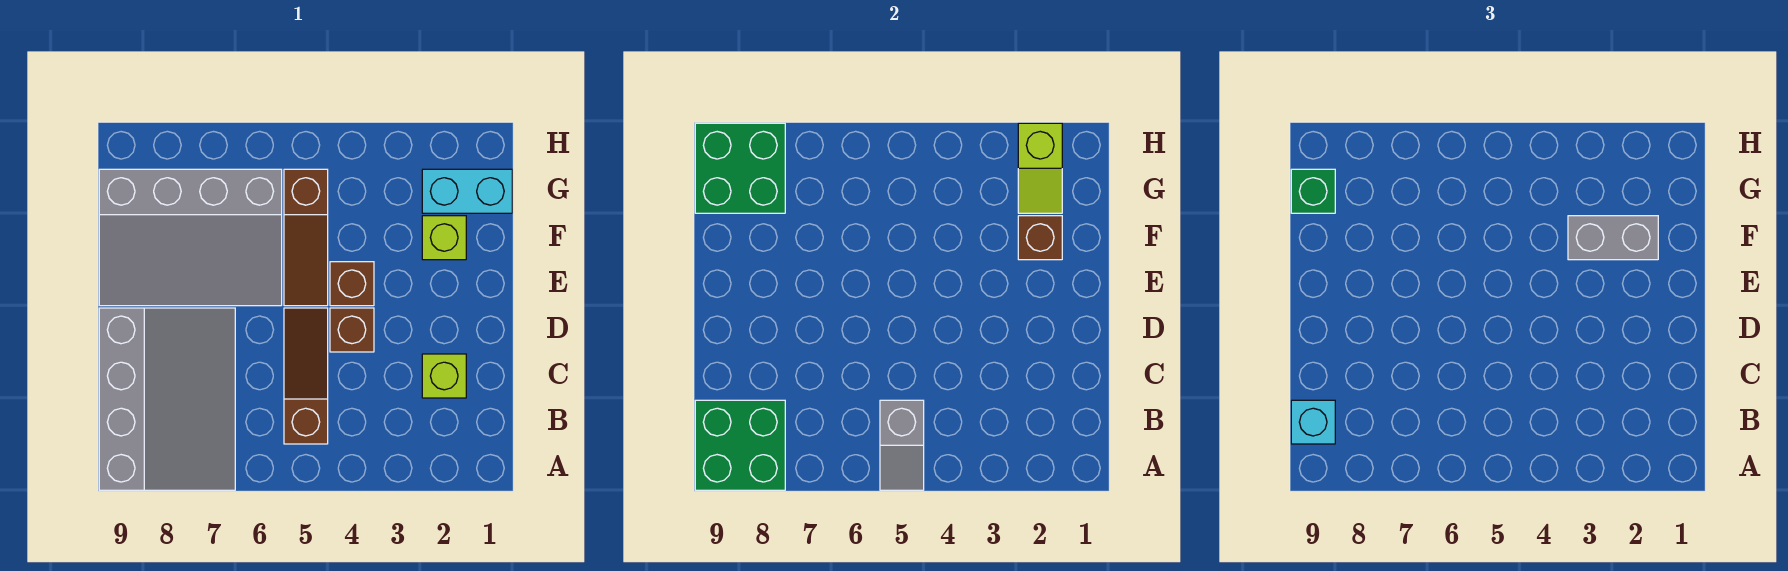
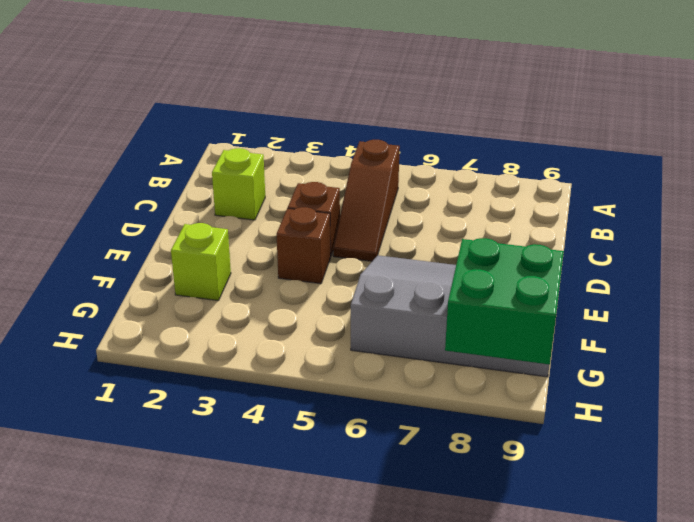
none -> grey 3x4 slope [99,308,235,490]
none -> brown 1x3 slope [284,169,328,306]
none -> cyan 1x2 brick [422,169,512,213]

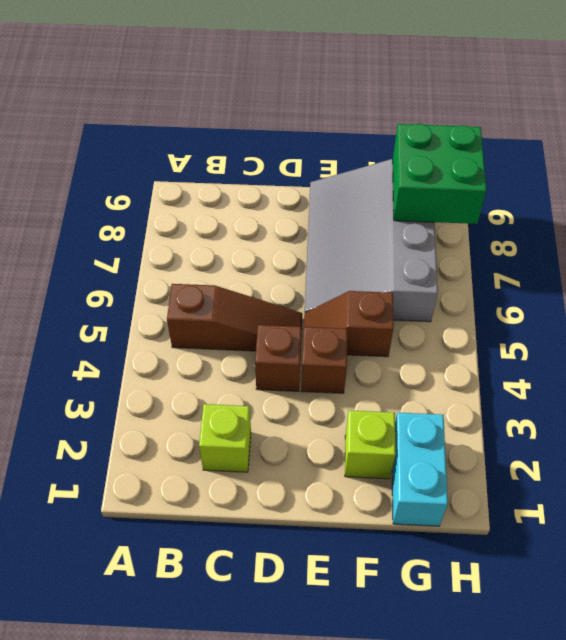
brown 1x2 slope [304,291,393,357] -> brown 1x3 slope [284,169,328,306]
none -> grey 3x4 slope [99,308,235,490]
none -> grey 1x2 slope [880,400,924,490]
none -> green 2x2 brick [695,400,785,490]

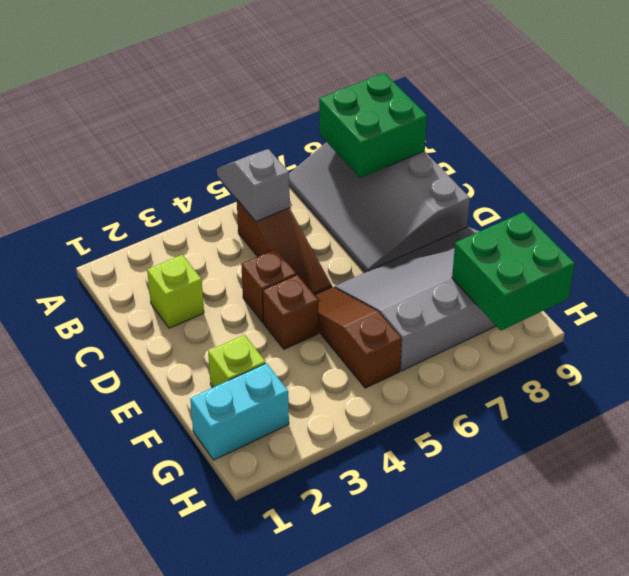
none -> brown 1x1 brick [1018,216,1062,260]
none -> lime 1x2 slope [1018,123,1062,213]
none -> cyan 1x1 brick [1291,400,1335,444]

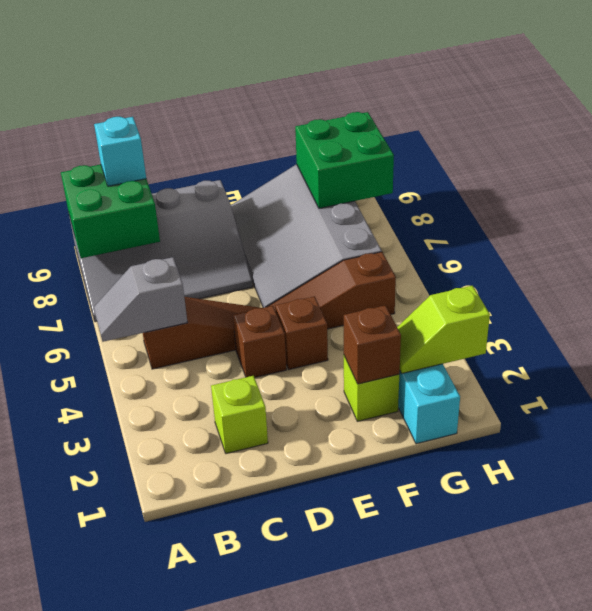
none -> grey 1x2 brick [1568,216,1658,260]
none -> green 1x1 brick [1291,169,1335,213]

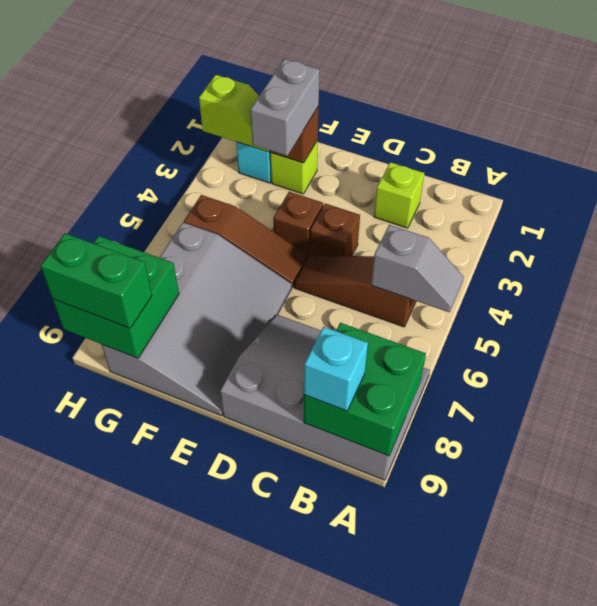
green 1x2 brick [41,233,152,328] -> green 1x1 brick [1291,169,1335,213]

